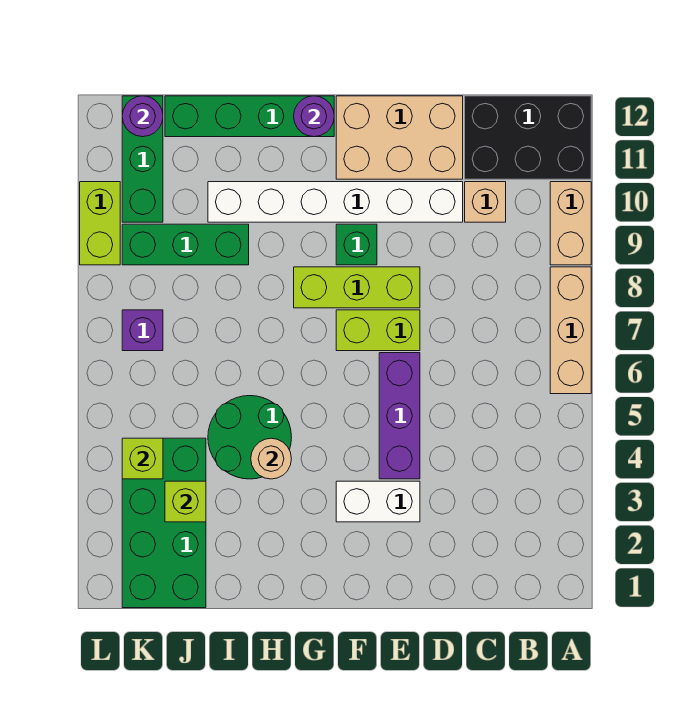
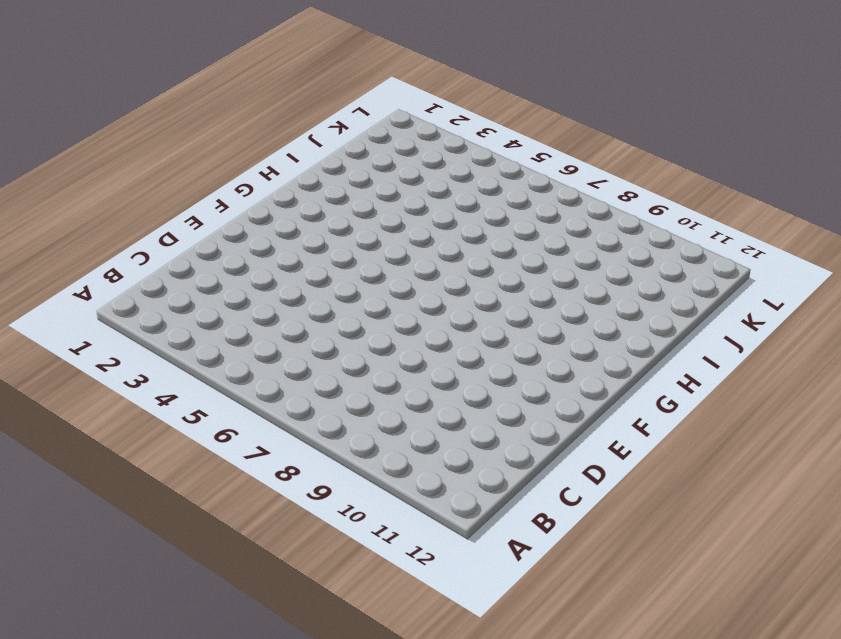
none -> tan 1x3 brick [550,267,591,394]
none -> tan 1x2 brick [550,182,591,265]
none -> black 2x3 brick [465,96,591,179]

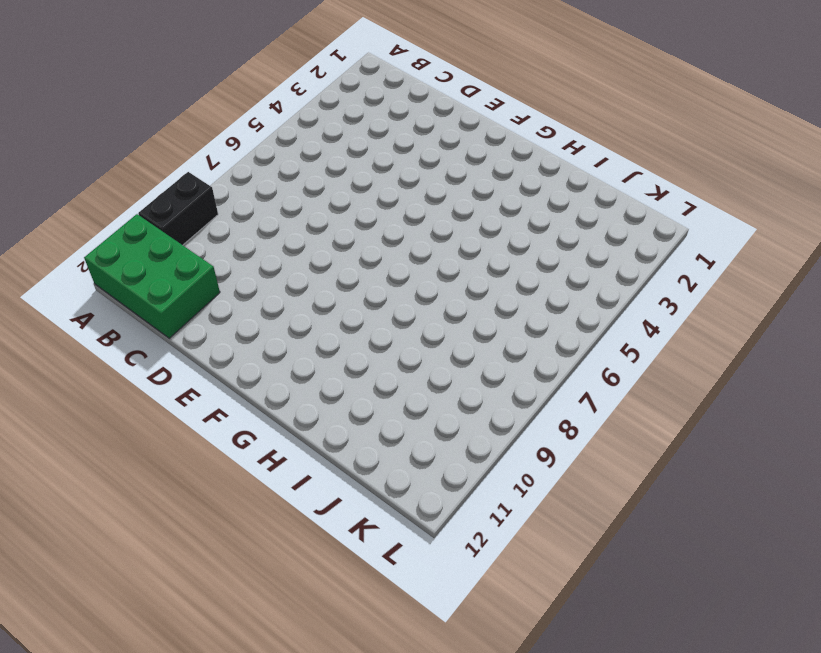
black 1x2 brick [138,172,218,245] -> tan 1x2 brick [550,182,591,265]
green 2x3 brick [84,214,220,338] -> black 2x3 brick [465,96,591,179]
none -> tan 1x3 brick [550,267,591,394]
none -> tan 1x1 brick [465,182,506,222]
none -> white 1x6 brick [208,182,463,222]

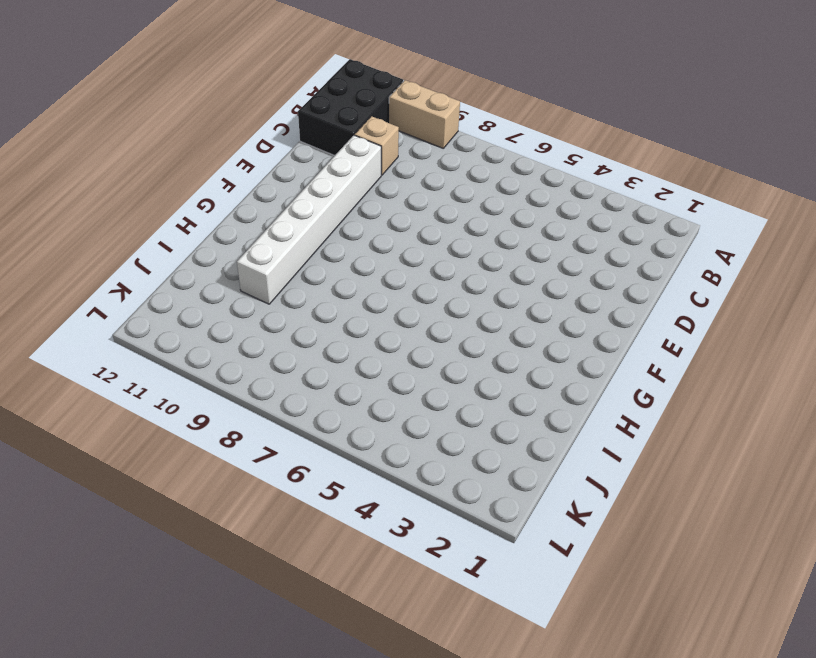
none -> tan 1x3 brick [550,267,591,394]
none -> tan 2x3 brick [336,96,463,179]
none -> white 1x2 brick [336,481,420,522]

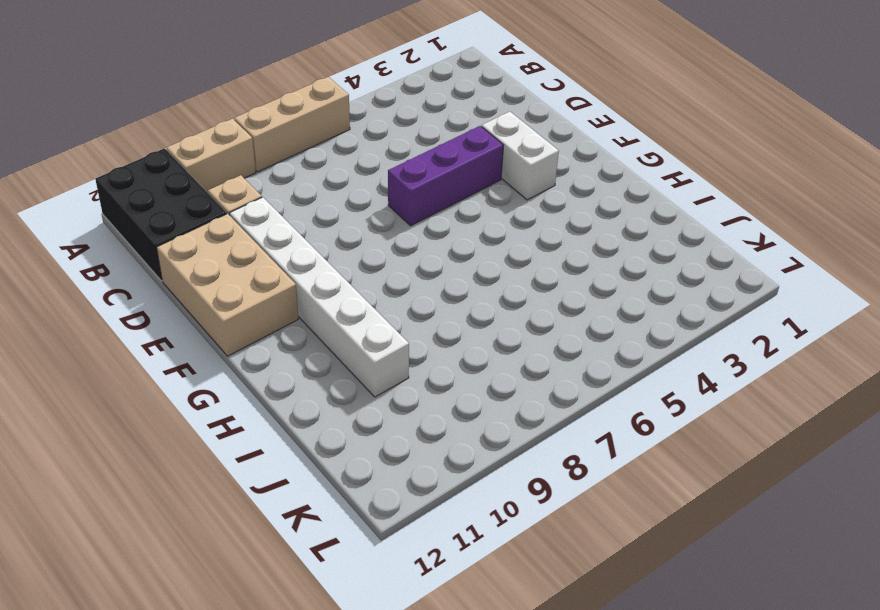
none -> lime 1x2 brick [336,310,420,351]
none -> lime 1x3 brick [294,267,420,308]
none -> green 1x1 brick [336,224,377,265]

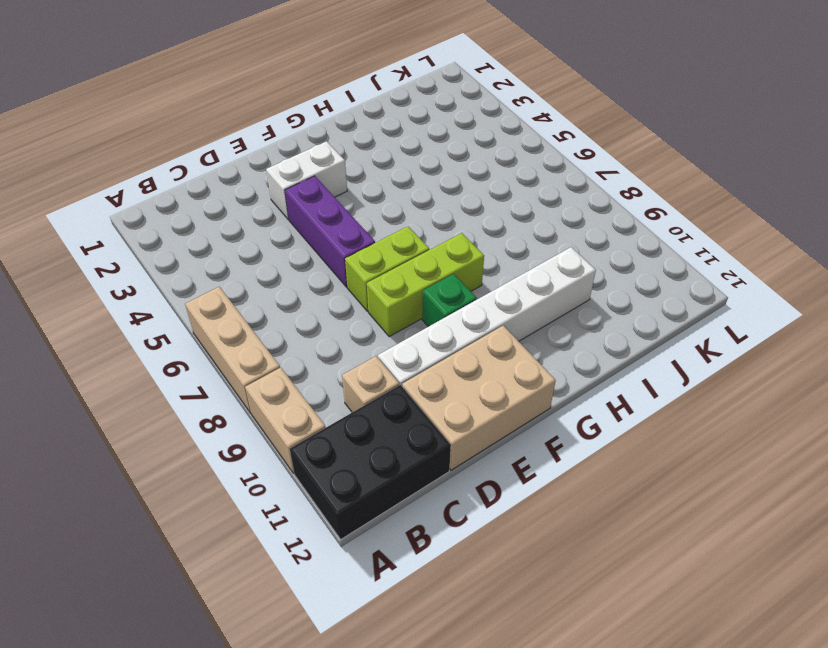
none -> green 1x4 brick [165,96,334,137]
none -> green 2x2 round brick [208,396,292,479]
none -> green 1x3 brick [122,224,249,265]

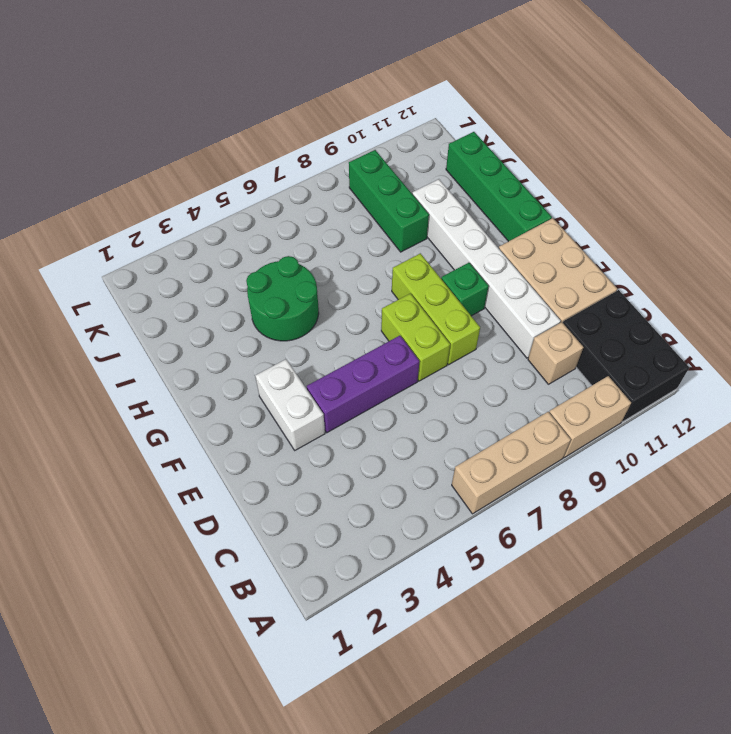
none -> green 2x4 brick [122,438,206,608]
none -> purple 1x1 brick [122,310,163,351]
none -> green 1x3 brick [122,96,163,222]

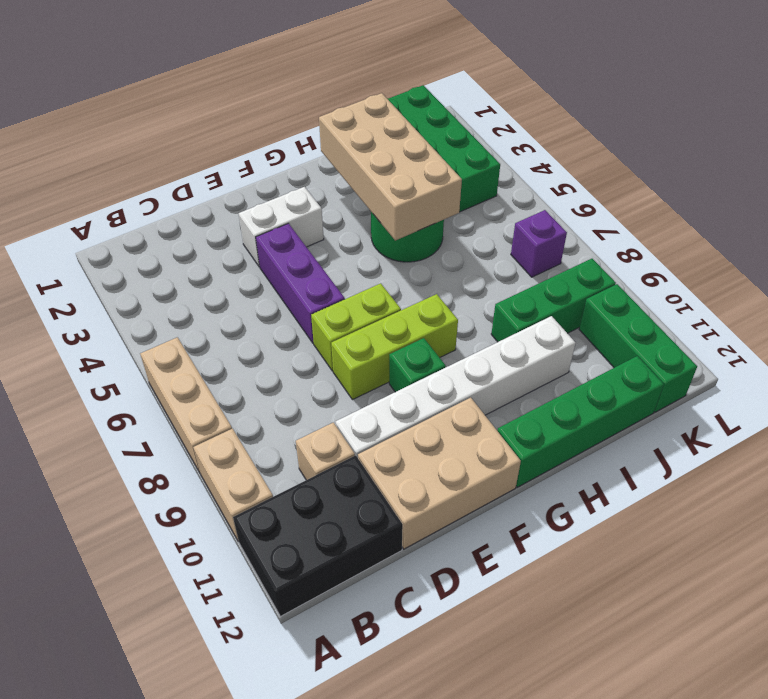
tan 2x4 brick [319,93,462,240] -> tan 1x1 round brick [251,438,291,479]
none -> lime 1x2 brick [80,182,120,265]
none -> purple 1x1 round brick [294,96,334,137]
none -> lime 1x1 brick [165,481,206,522]

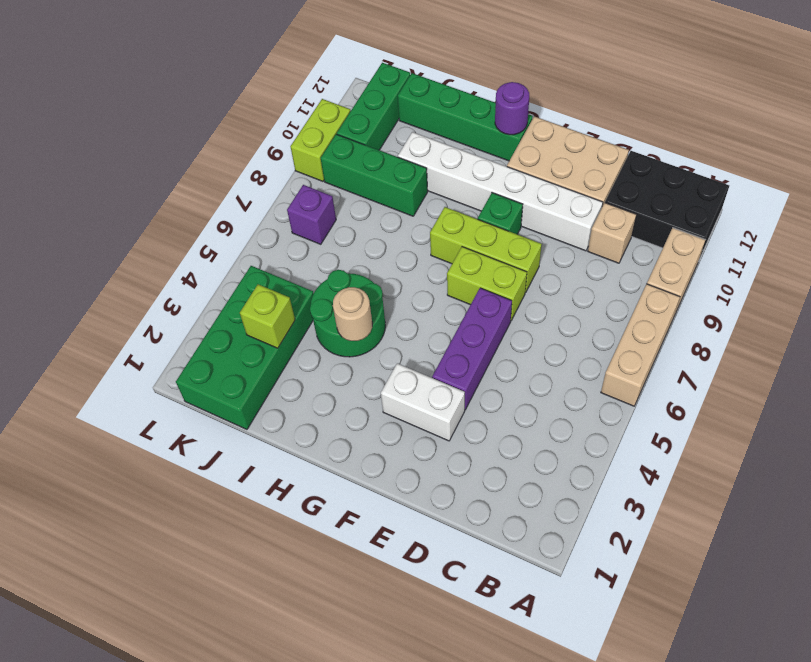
none -> lime 1x1 brick [122,438,163,479]
none -> purple 1x1 round brick [122,96,163,137]

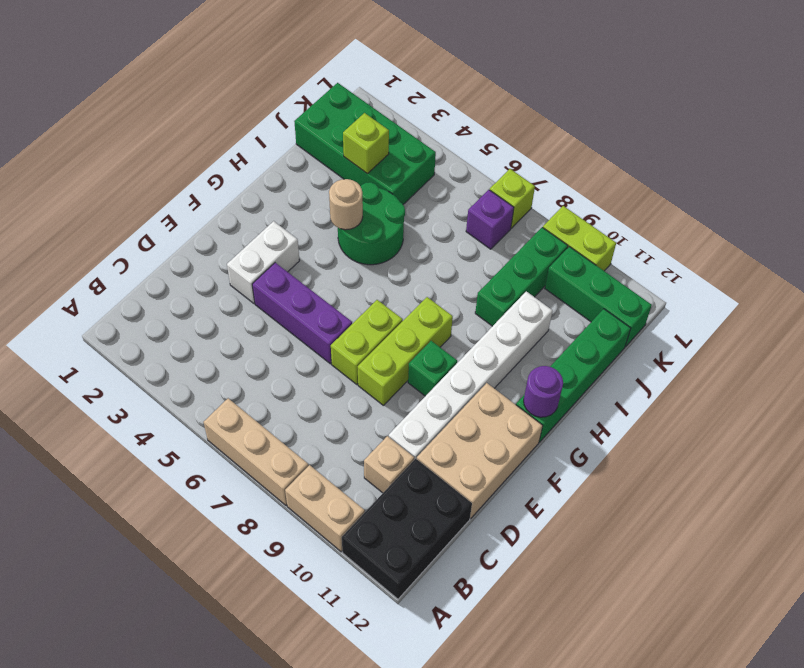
lime 1x1 brick [490,169,535,228] -> lime 1x1 brick moved to [122,438,163,479]
none -> purple 1x1 round brick [122,96,163,137]

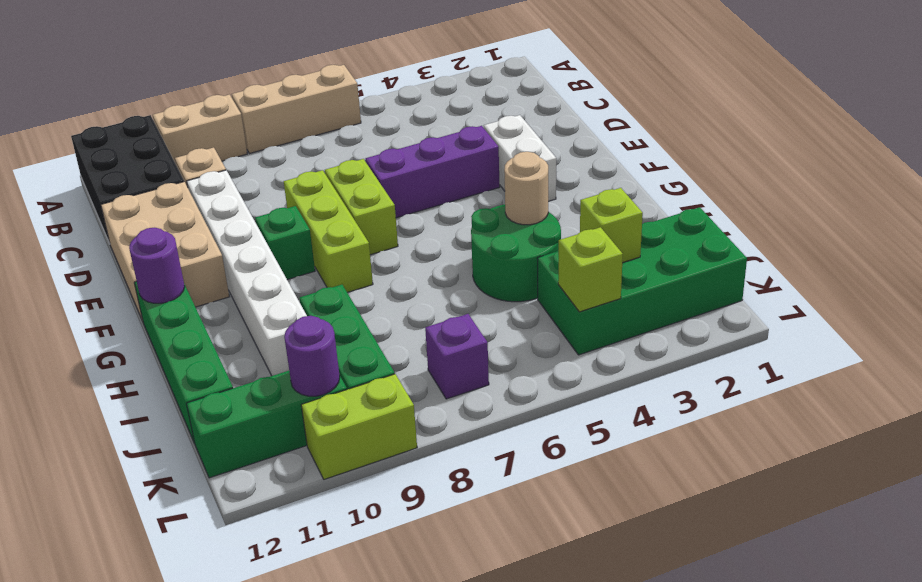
purple 1x1 round brick [284,316,340,396] -> purple 1x1 round brick moved to [122,96,163,137]

